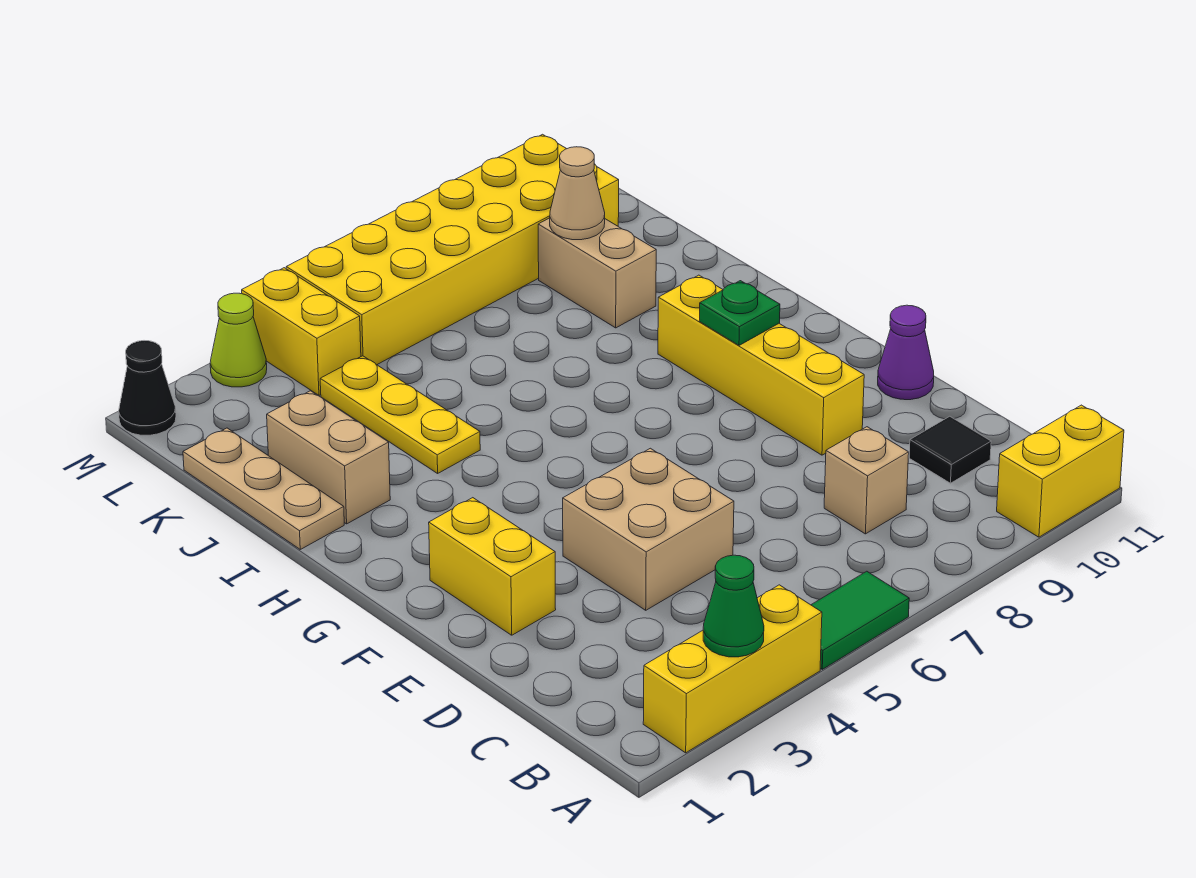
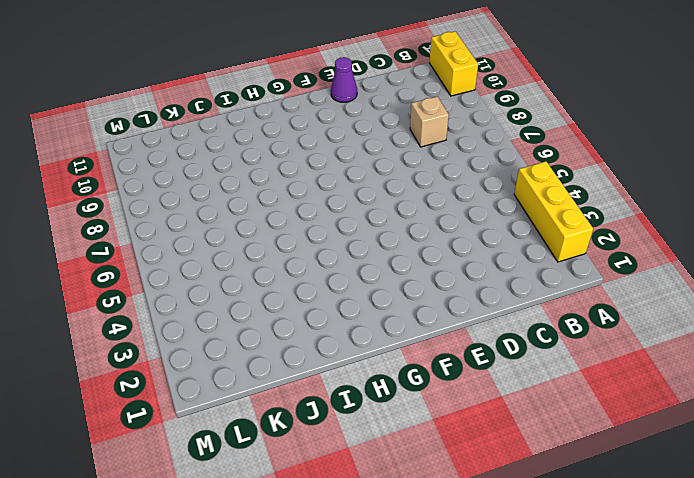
none -> green 1x2 tile [811,571,909,669]
none -> black 1x1 tile [909,416,991,483]
none -> tan 2x2 brick [563,448,734,610]

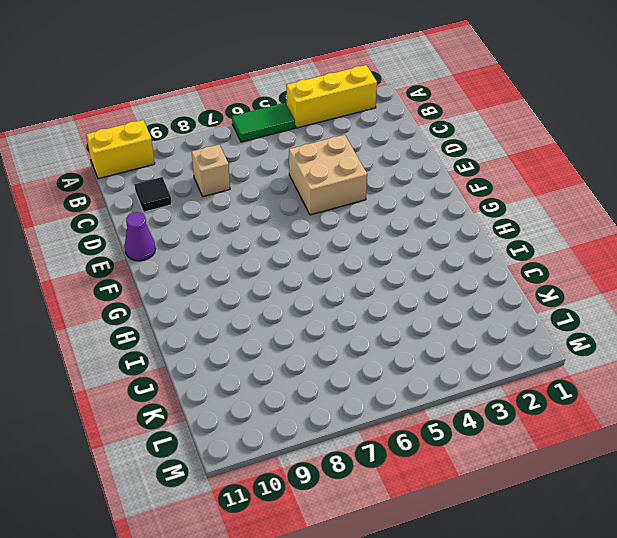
none -> yellow 1x2 brick [429,498,556,635]
none -> yellow 1x4 brick [658,275,864,455]
none -> tan 1x3 plate [183,428,344,549]

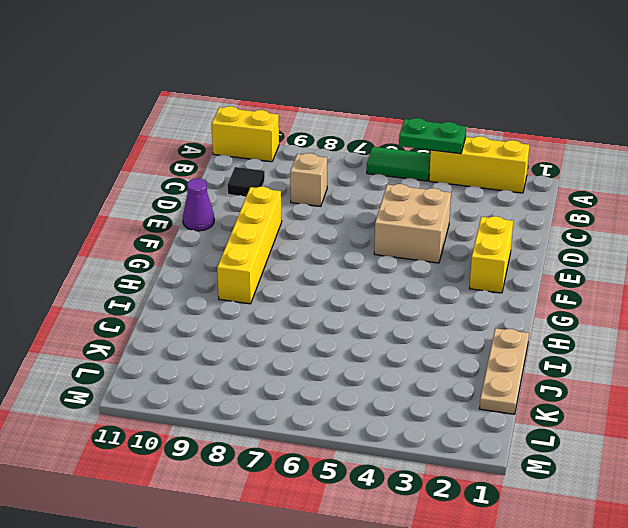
green 1x2 plate [399,118,466,154] -> none
none -> tan 1x2 brick [267,391,390,524]
none -> yellow 1x3 plate [320,356,480,473]
none -> tan 1x2 brick [538,218,656,328]

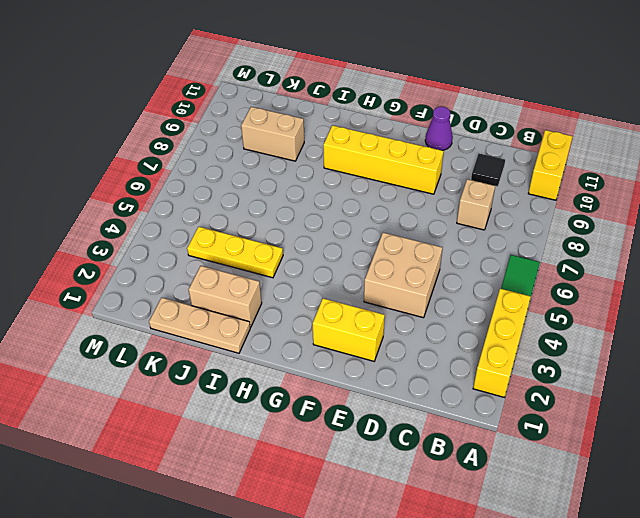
none -> yellow 1x2 brick [242,268,361,395]
none -> yellow 2x6 brick [286,134,619,365]
none -> black 1x1 cone [119,341,176,435]

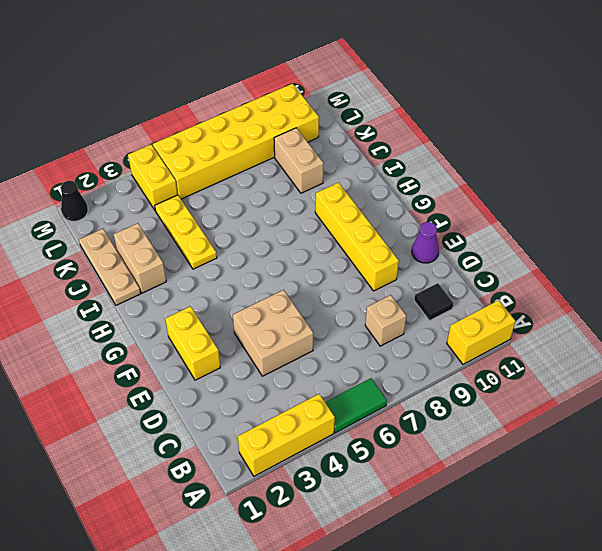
none -> lime 1x1 cone [210,293,267,387]
none -> green 1x1 cone [703,555,764,657]
none -> green 1x1 plate [700,281,780,345]

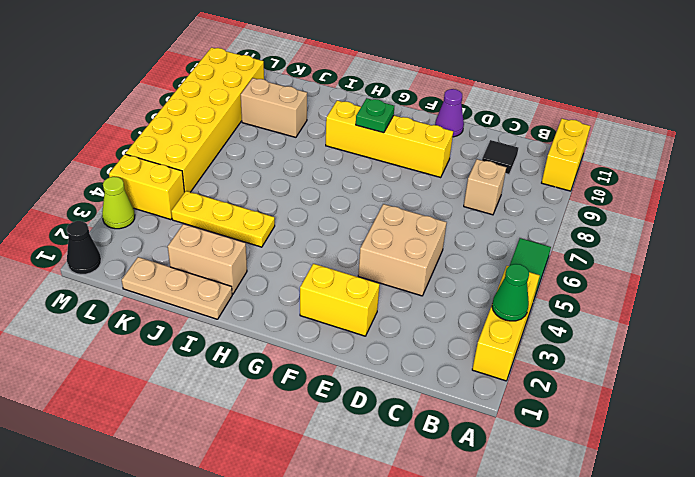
none -> tan 1x1 cone [550,147,605,240]

